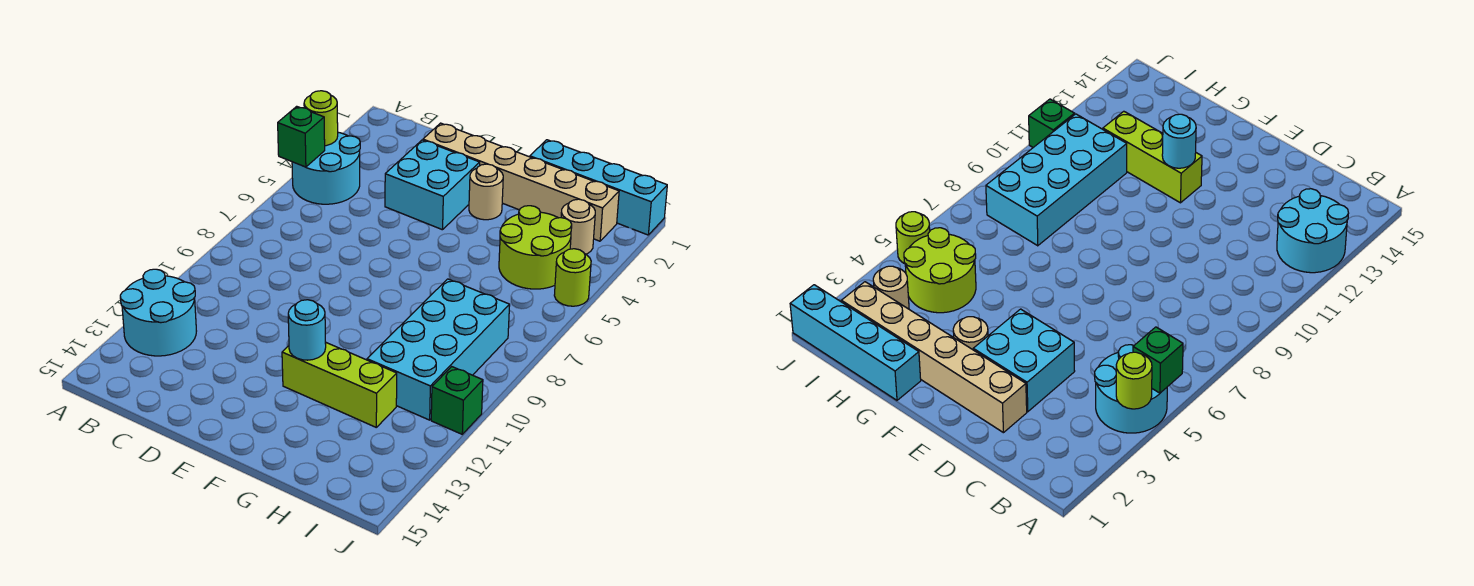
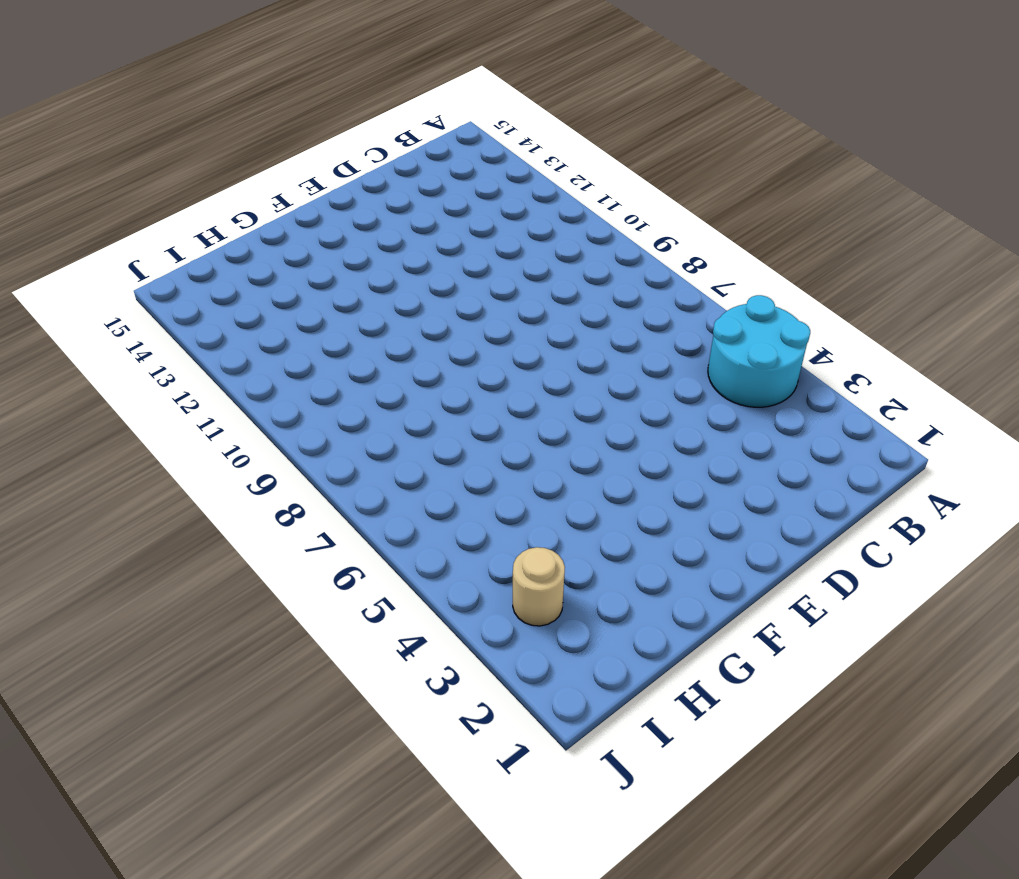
none -> cyan 2x2 round brick [120,269,196,356]
none -> tan 1x6 brick [423,123,619,241]
none -> cyan 2x2 brick [385,140,480,230]

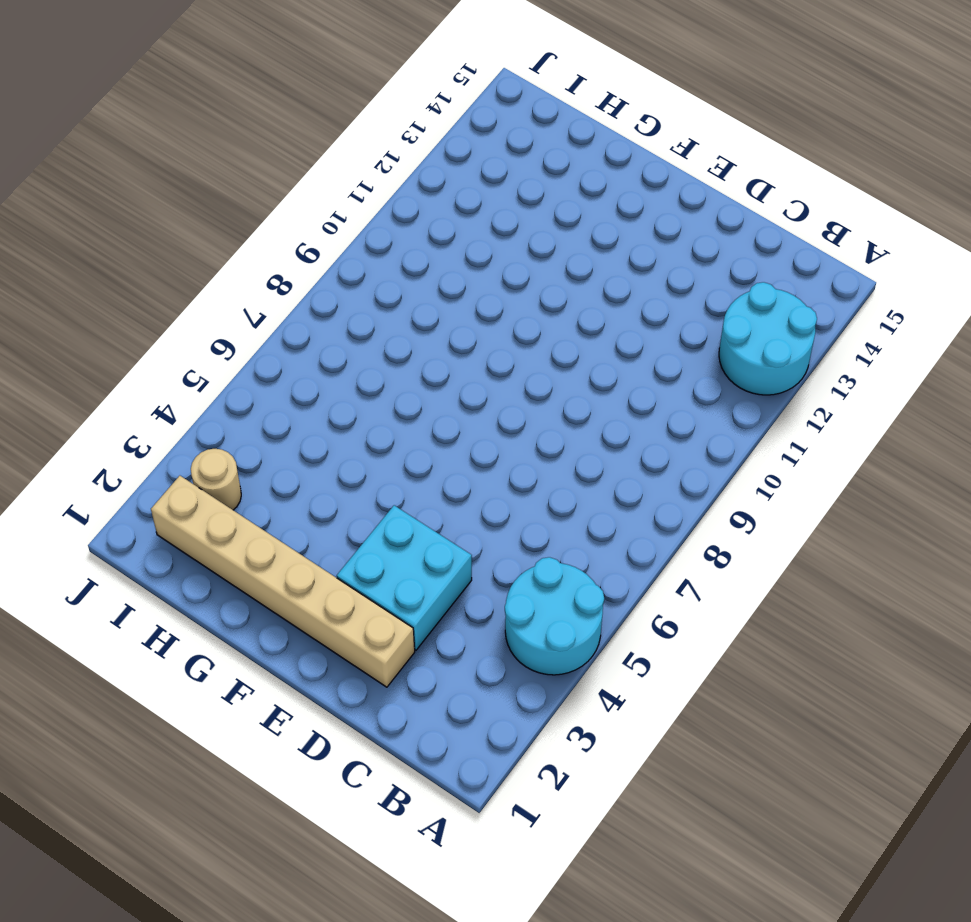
none -> tan 1x1 round brick [469,164,503,220]
none -> lime 1x3 brick [282,342,397,427]
none -> cyan 1x4 brick [530,140,667,235]

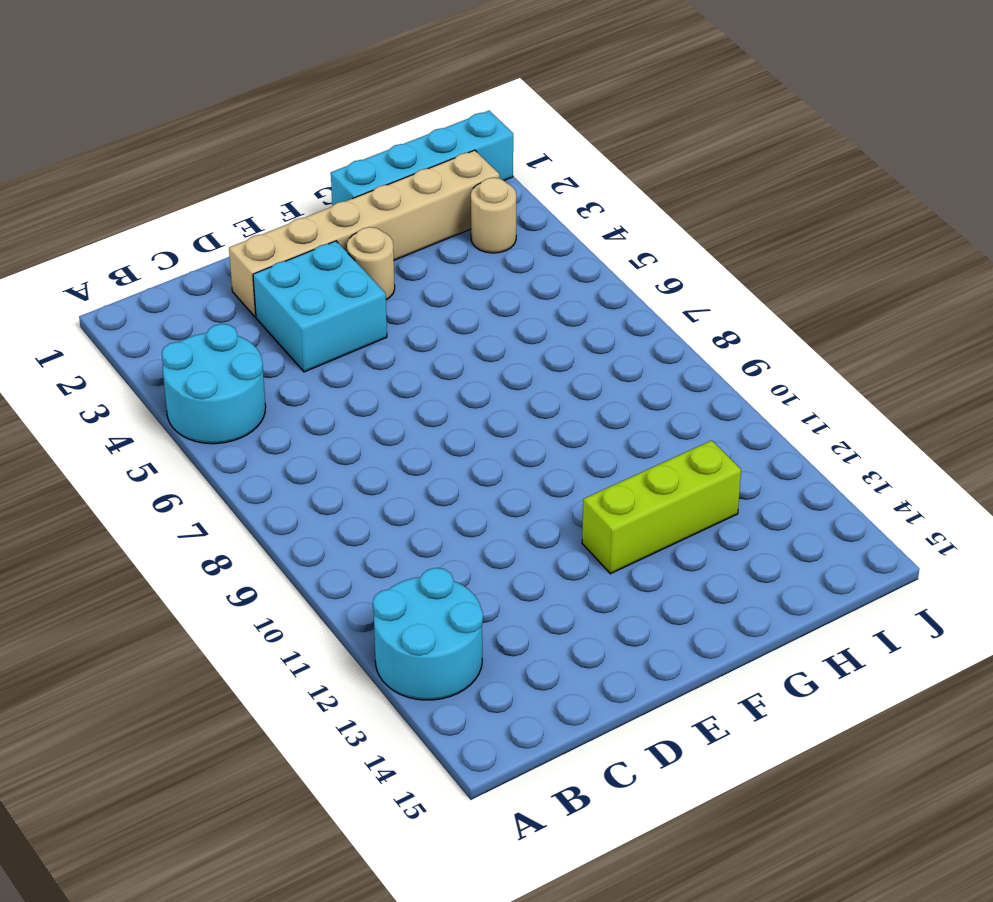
none -> lime 2x2 round brick [499,206,572,289]
none -> cyan 2x4 brick [367,279,510,420]
none -> lime 1x1 round brick [554,249,591,306]

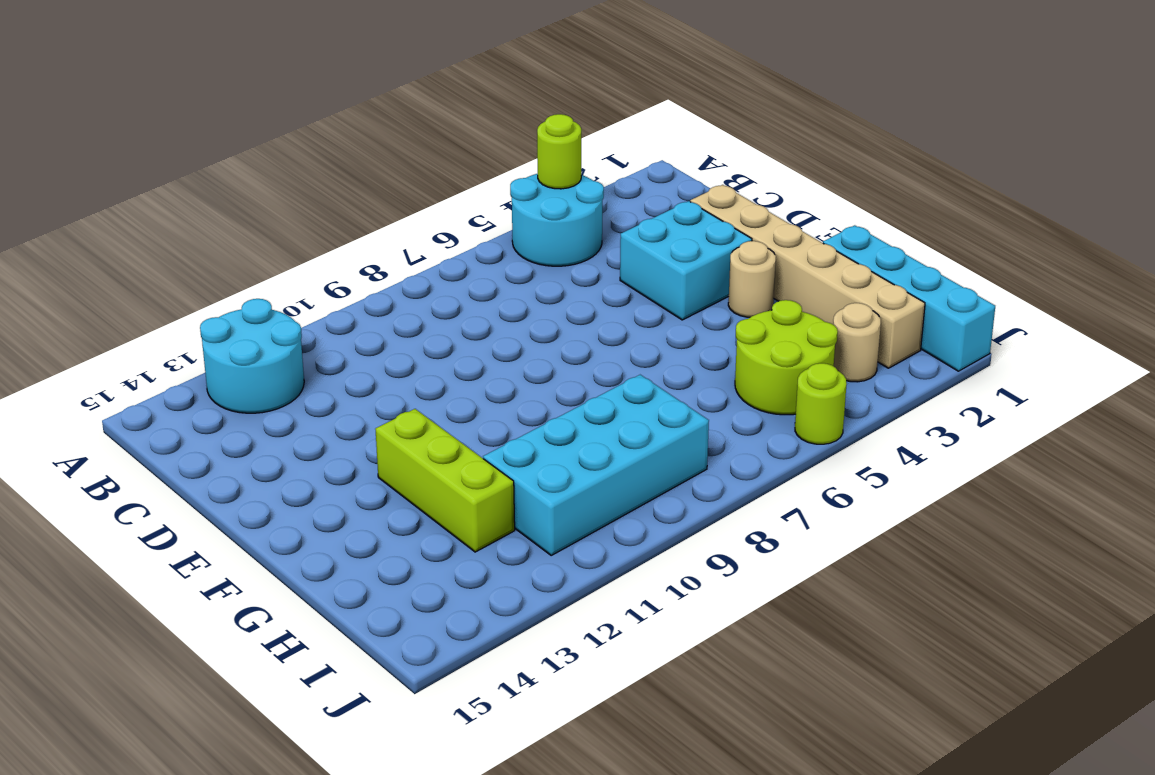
none -> green 1x1 brick [431,367,483,434]
none -> green 1x1 brick [278,106,325,167]
none -> cyan 1x1 round brick [288,300,326,360]

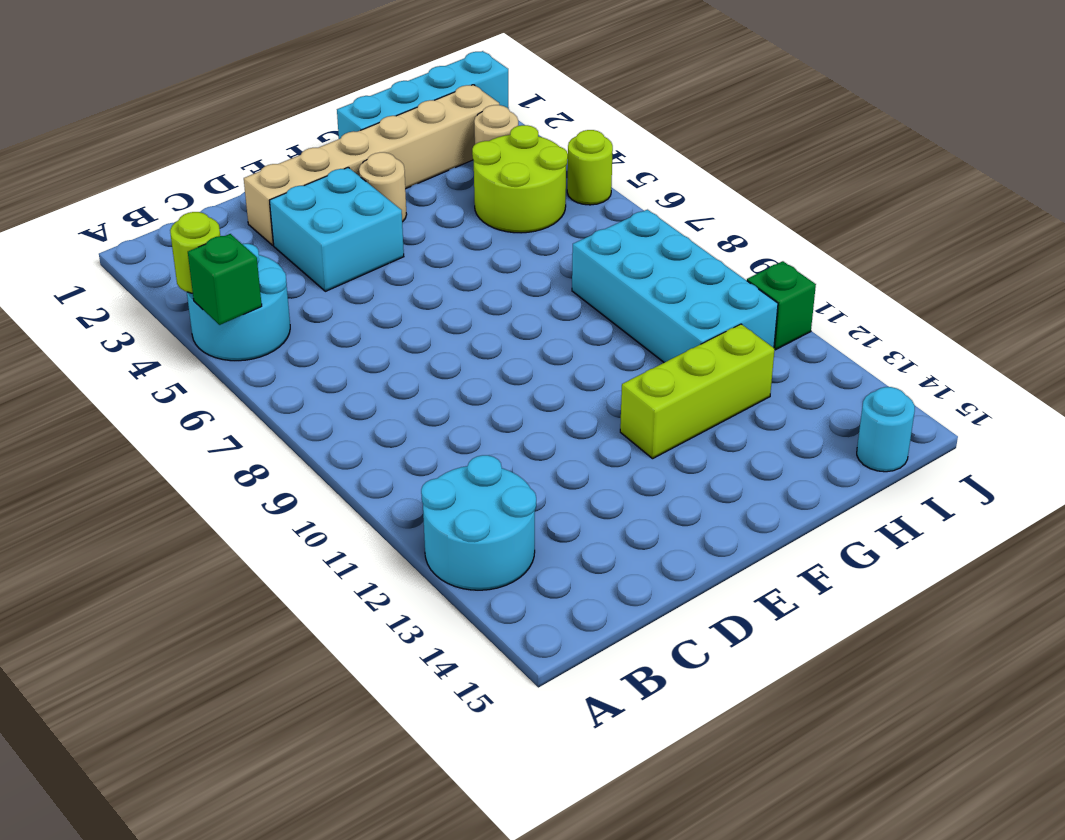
cyan 1x1 round brick [857,387,915,472] -> cyan 1x1 round brick moved to [288,300,326,360]

